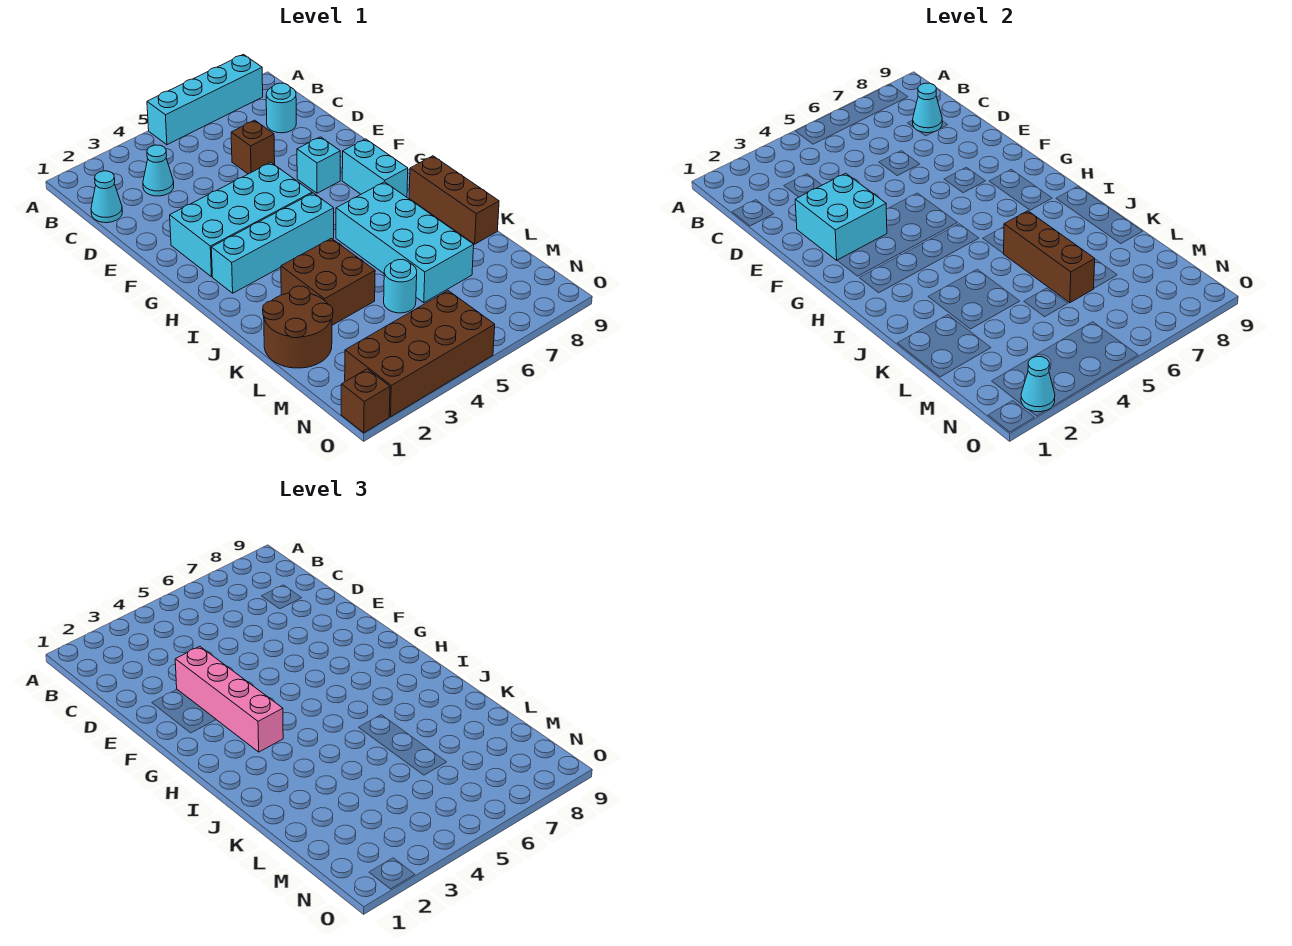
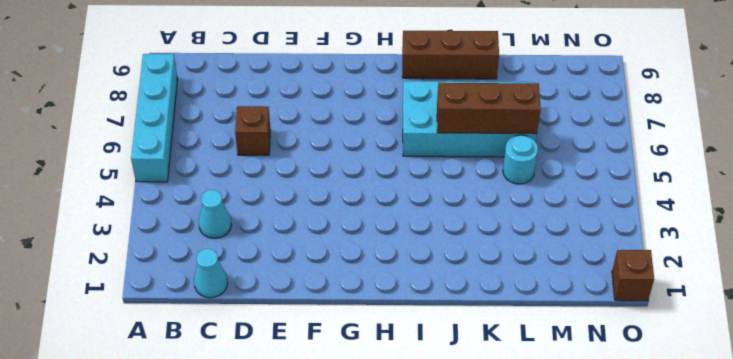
none -> cyan 1x1 round brick [266,83,296,133]
none -> cyan 2x4 brick [170,163,312,277]
none -> cyan 1x1 brick [297,137,340,193]

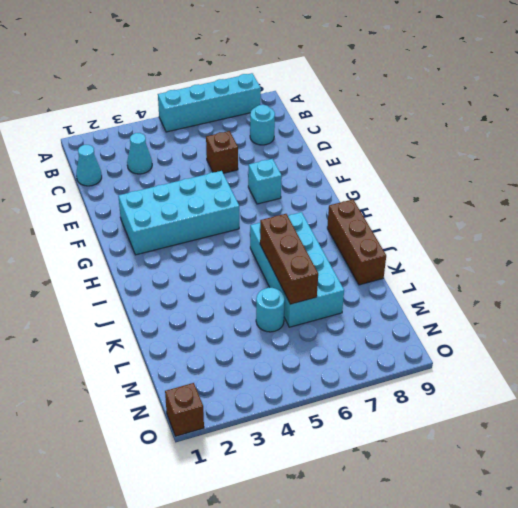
none -> cyan 1x2 brick [342,139,408,197]
none -> cyan 1x4 brick [211,193,334,293]
none -> brown 2x2 brick [281,238,375,325]

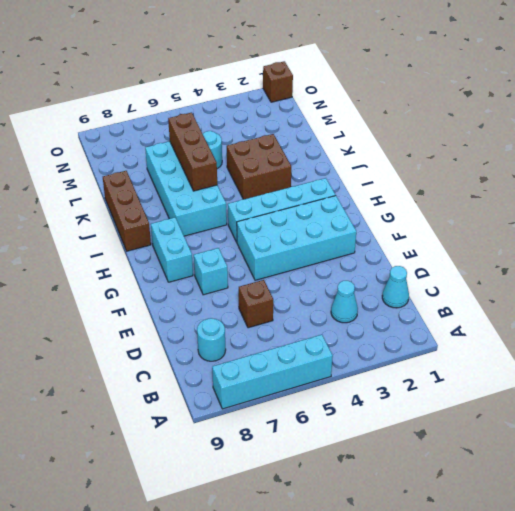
none -> brown 2x2 round brick [263,286,333,368]
none -> brown 2x4 brick [345,291,495,417]
none -> cyan 1x1 cone [913,83,942,133]

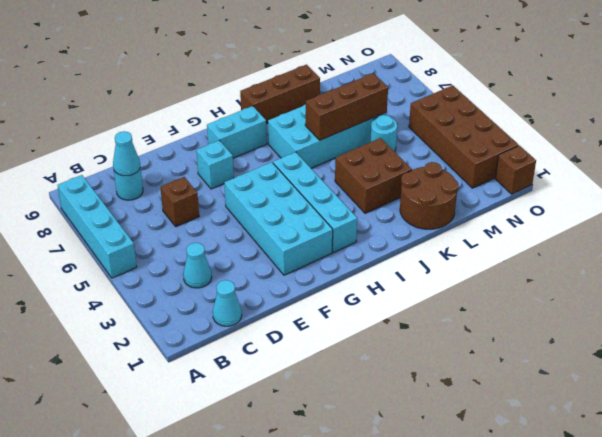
none -> cyan 2x2 brick [795,173,887,260]
none -> cyan 1x1 cone [1021,357,1055,412]
none -> pink 1x4 brick [175,646,283,752]

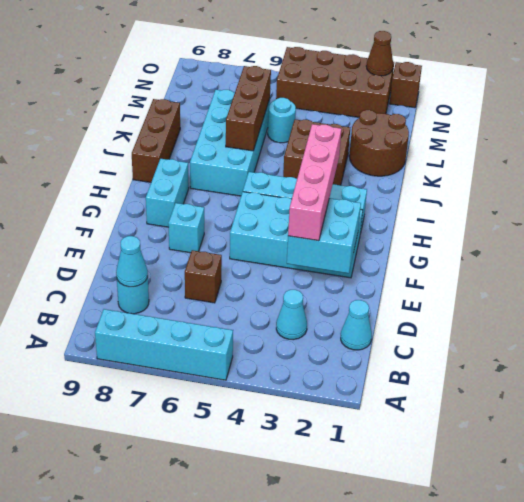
brown 1x1 cone [366,31,393,76] -> cyan 1x1 cone [1021,357,1055,412]

